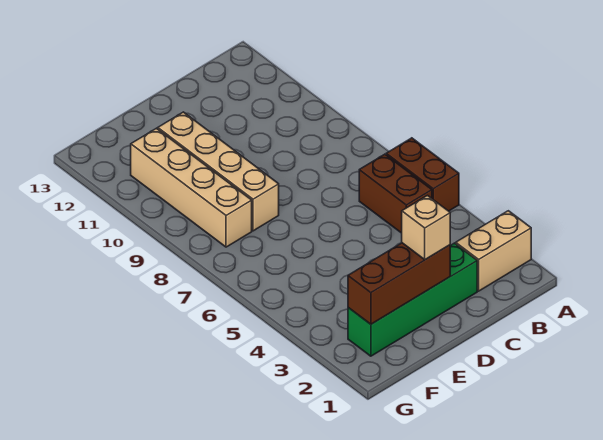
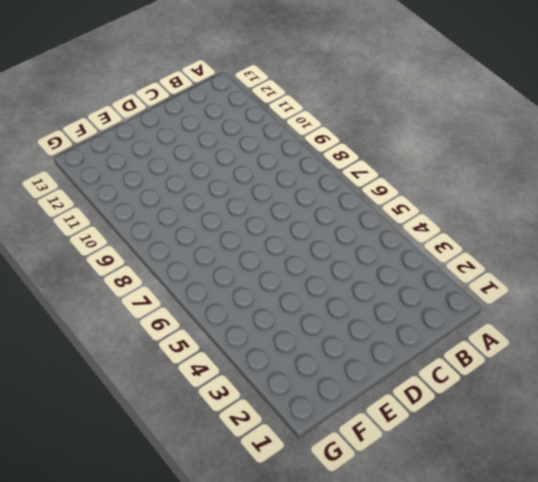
none -> tan 1x2 brick [456,211,531,291]
none -> brown 1x2 brick [386,138,459,211]

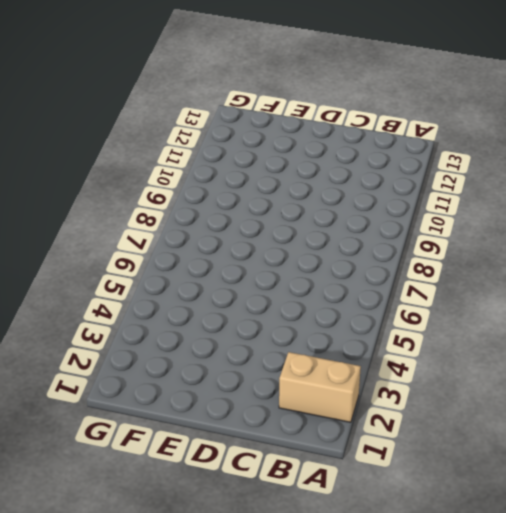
none -> brown 1x2 brick [386,138,459,211]
none -> brown 1x2 brick [359,154,432,233]

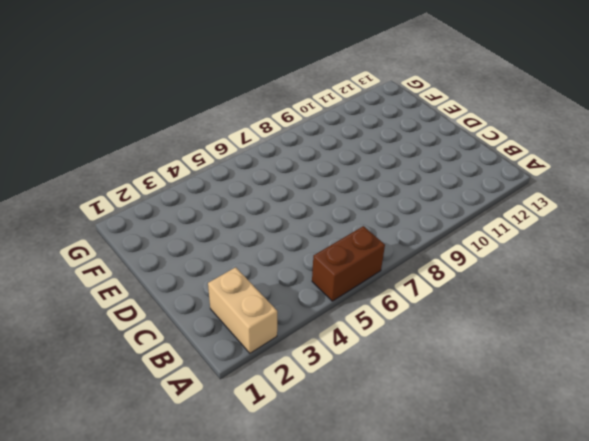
none -> brown 1x2 brick [359,154,432,233]
none -> green 1x4 brick [348,243,477,356]

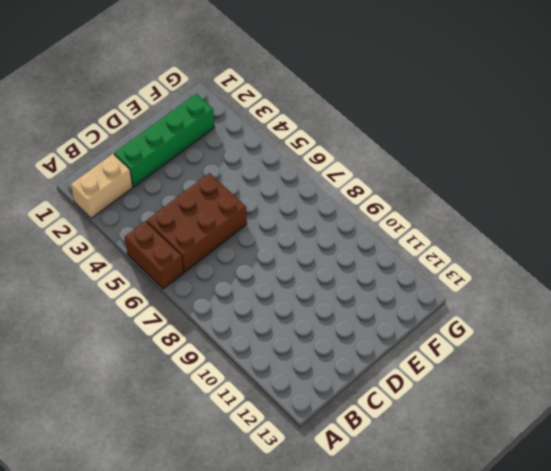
brown 2x3 brick [147,173,247,272] -> brown 1x2 brick [359,154,432,233]
none -> tan 1x4 brick [158,112,279,231]
none -> tan 1x4 brick [131,128,252,247]

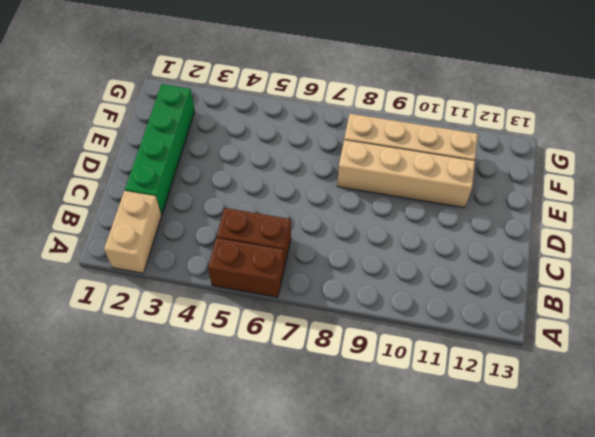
none -> brown 1x3 brick [348,243,450,324]
none -> tan 1x1 brick [402,196,450,260]

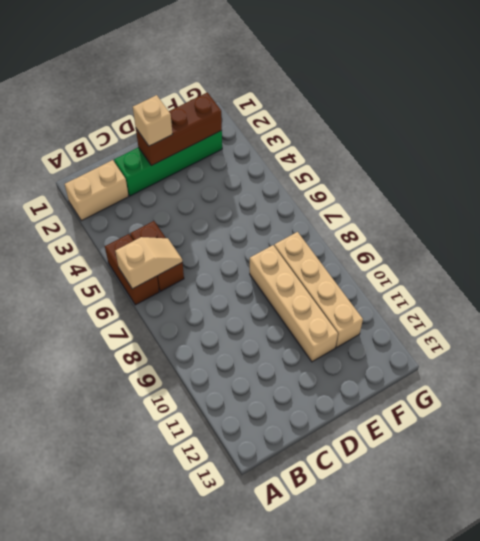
tan 1x2 slope [115,237,182,289] -> none

